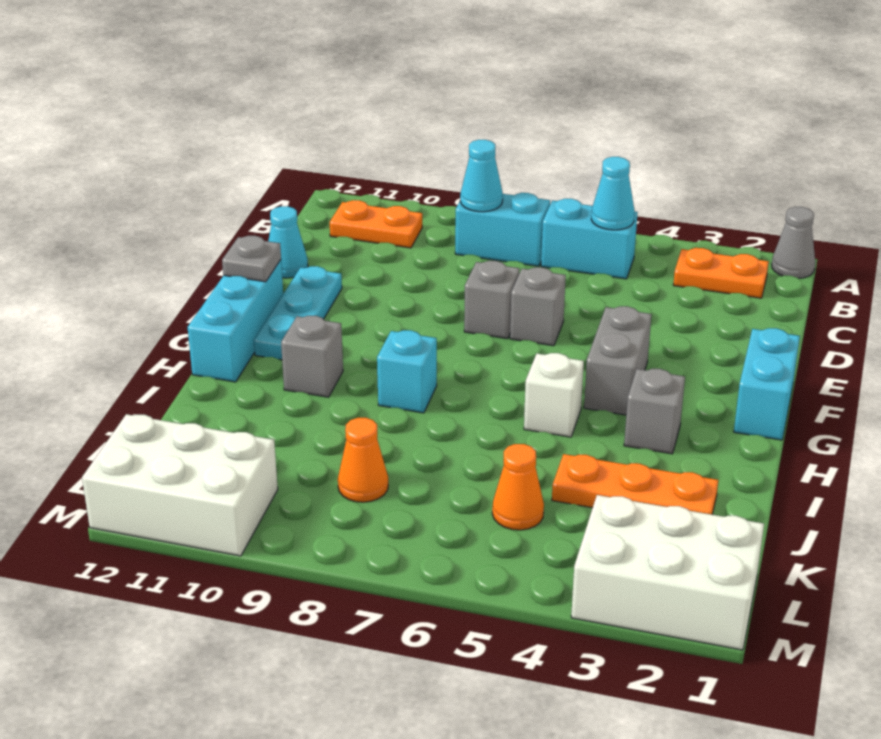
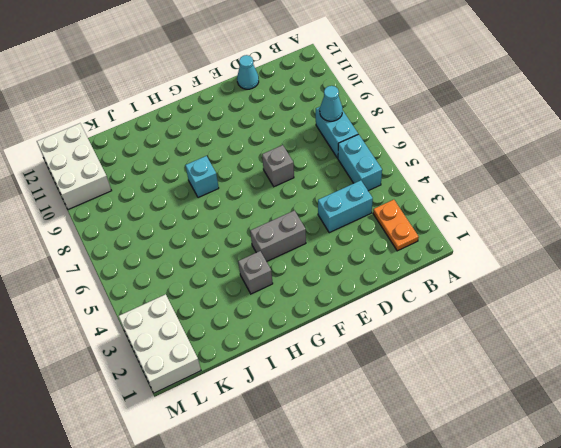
cyan 1x2 brick [318,180,373,233] -> cyan 1x2 brick moved to [734,328,800,440]
none -> grey 1x1 cone [772,207,815,278]
none -> orange 1x2 plate [330,200,422,248]
none -> grey 1x1 brick [510,267,566,346]

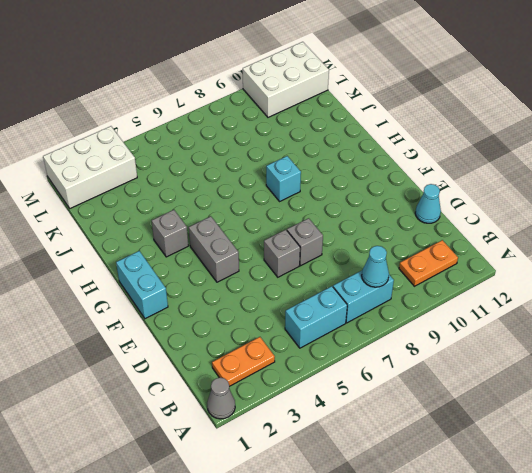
none -> cyan 1x3 plate [254,266,342,360]
none -> cyan 1x3 brick [188,260,283,382]
none -> white 1x1 brick [524,353,584,437]

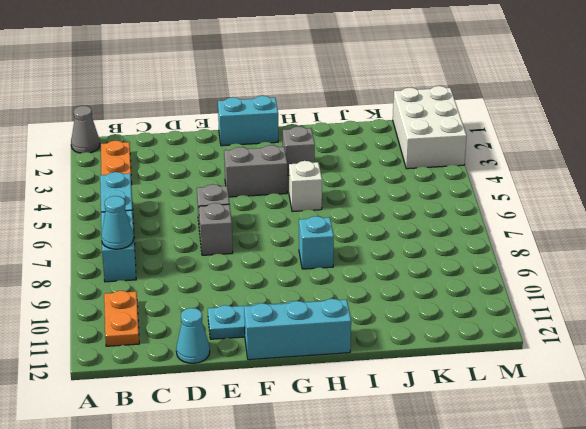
none -> grey 1x1 brick [281,316,343,397]
none -> orange 1x3 plate [552,454,718,514]
none -> orange 1x1 cone [492,444,544,530]

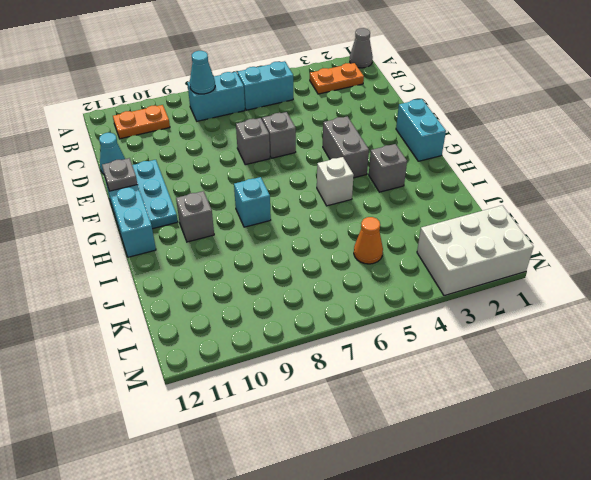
none -> orange 1x3 plate [552,454,718,514]
none -> orange 1x1 cone [338,418,388,502]
none -> white 2x3 brick [82,414,278,556]

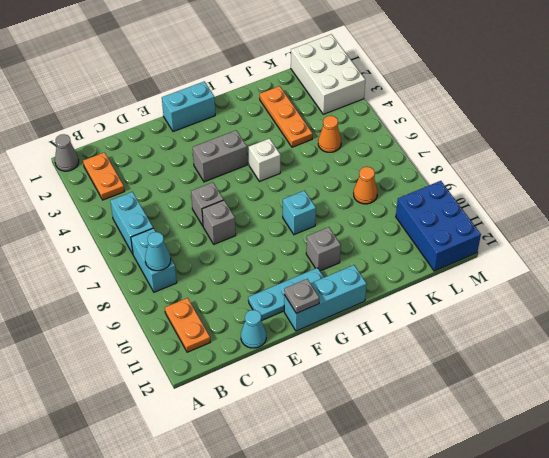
blue 2x3 brick [396,181,481,271] -> white 2x3 brick [82,414,278,556]
none -> grey 1x1 brick [624,369,685,454]
none -> cyan 1x1 cone [591,157,635,230]

